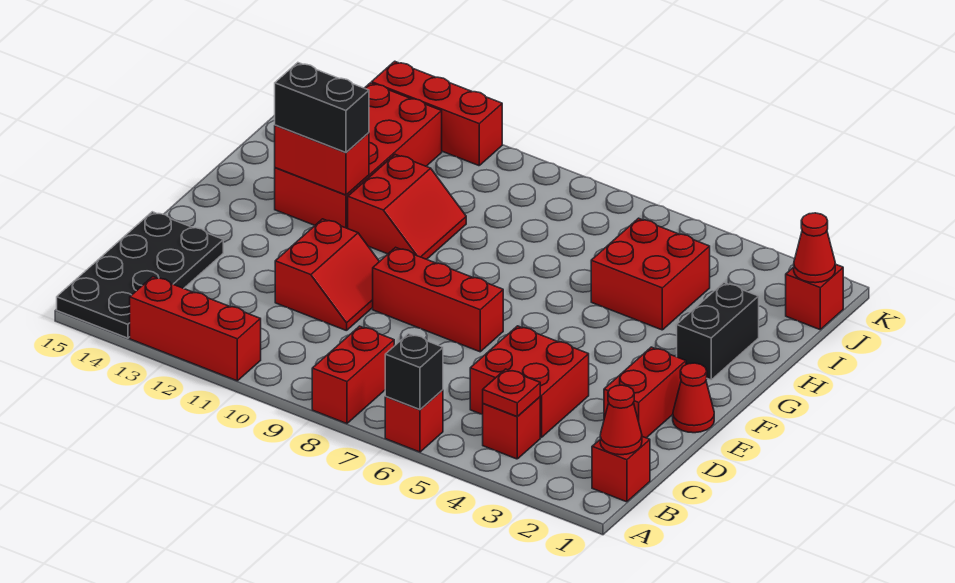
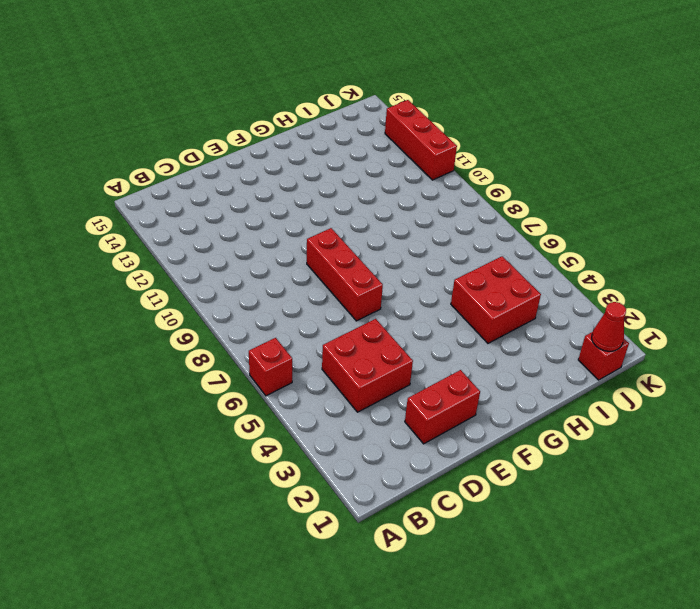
none -> red 1x2 brick [312,326,394,424]
none -> red 1x3 brick [130,277,261,381]
none -> black 2x4 plate [57,212,223,338]

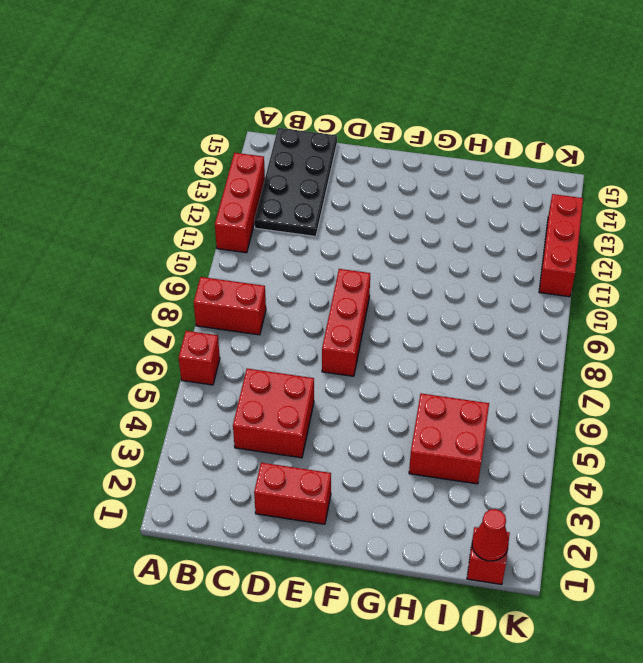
black 2x4 plate [254,128,337,236] -> black 2x4 plate turned to [57,212,223,338]
none -> red 1x1 brick [592,437,650,502]
none -> red 1x1 brick [483,397,540,459]
none -> red 2x2 slope [275,219,379,331]

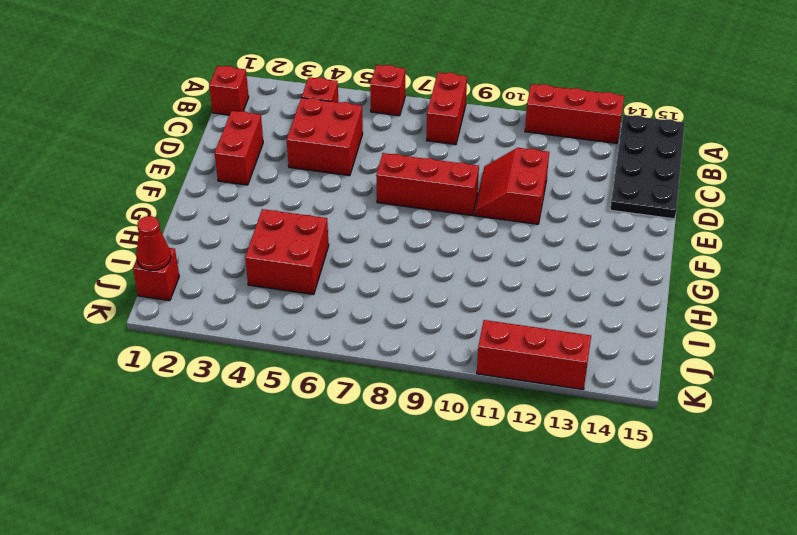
none -> red 1x1 cone [673,363,714,433]
none -> black 1x2 brick [677,283,759,380]
none -> red 2x2 slope [348,154,466,259]

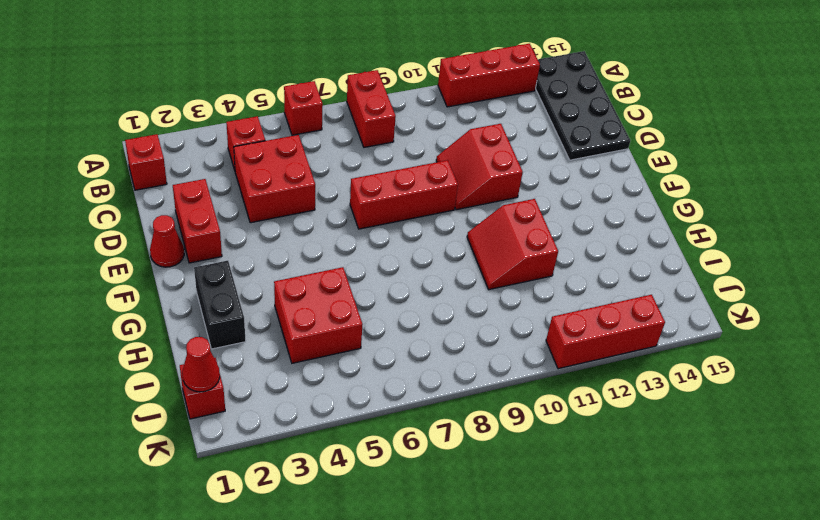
none -> red 2x4 brick [275,83,442,228]
none -> black 1x1 brick [385,334,443,410]
none -> red 1x1 cone [600,385,642,455]

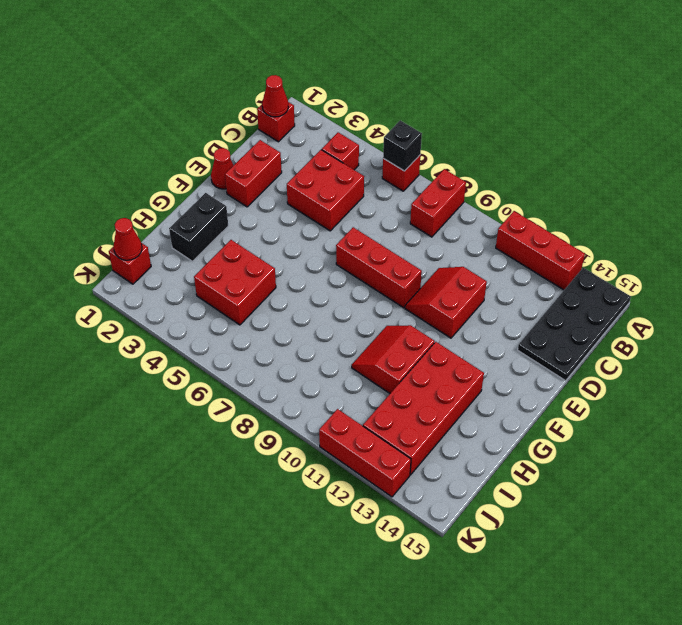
none -> red 1x1 plate [483,369,540,417]
none -> red 1x2 brick [275,125,369,195]
none -> black 1x2 brick [275,63,369,152]

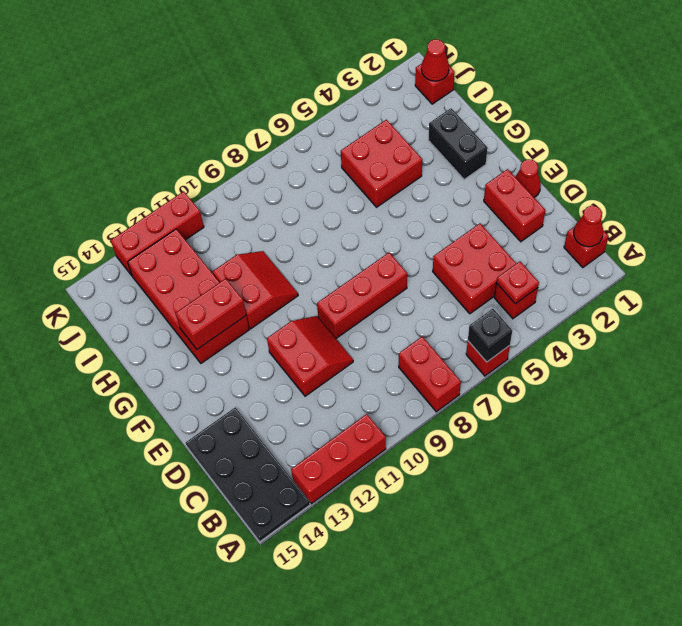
none -> black 1x2 brick [275,63,369,152]

